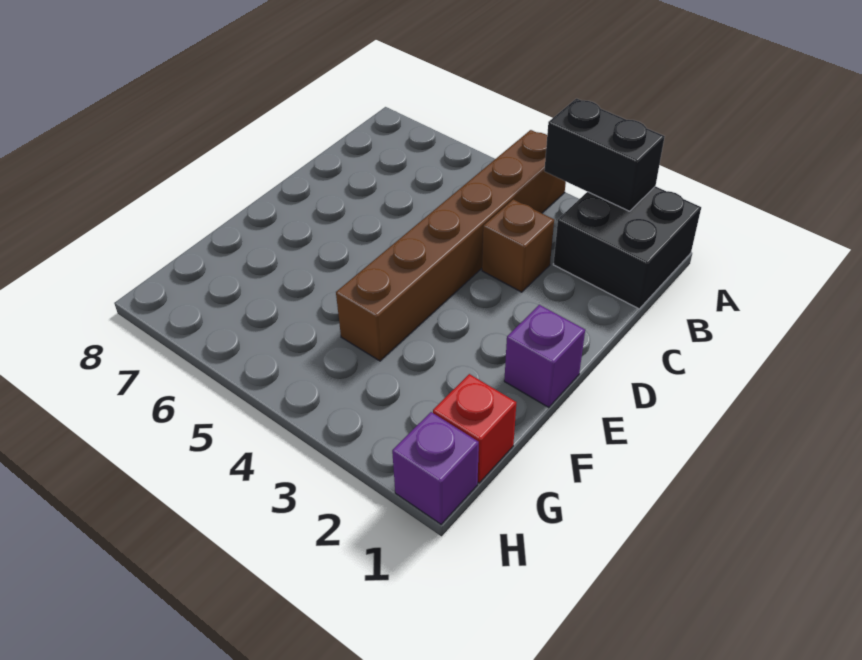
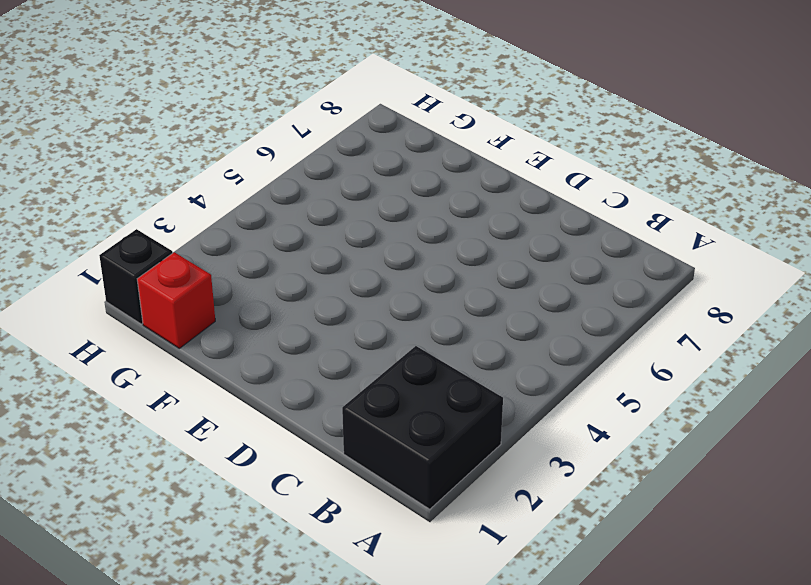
black 1x1 brick [99,229,173,324] -> purple 1x1 brick [392,412,479,524]
none -> brown 1x6 brick [336,130,566,361]
none -> brown 1x1 brick [482,199,554,292]

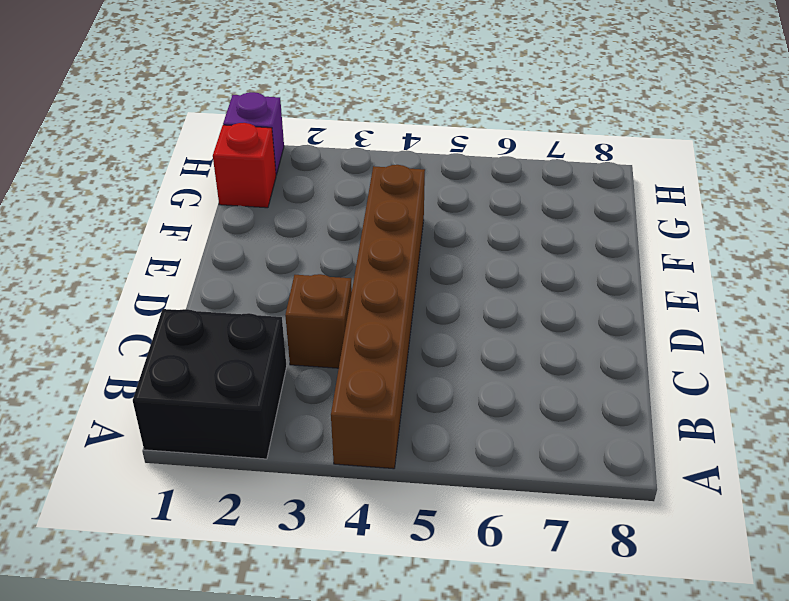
none -> purple 1x1 brick [504,305,585,407]
none -> black 1x2 brick [544,99,665,211]

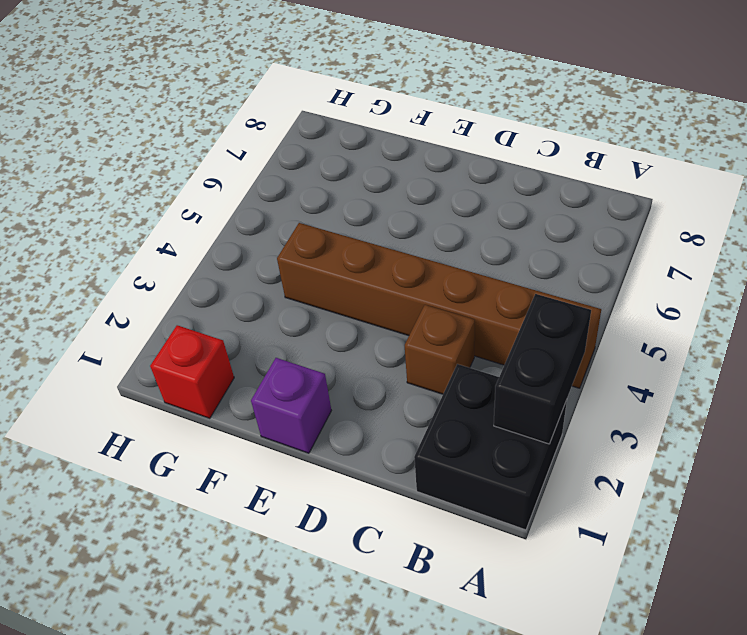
none -> purple 1x1 brick [392,412,479,524]

